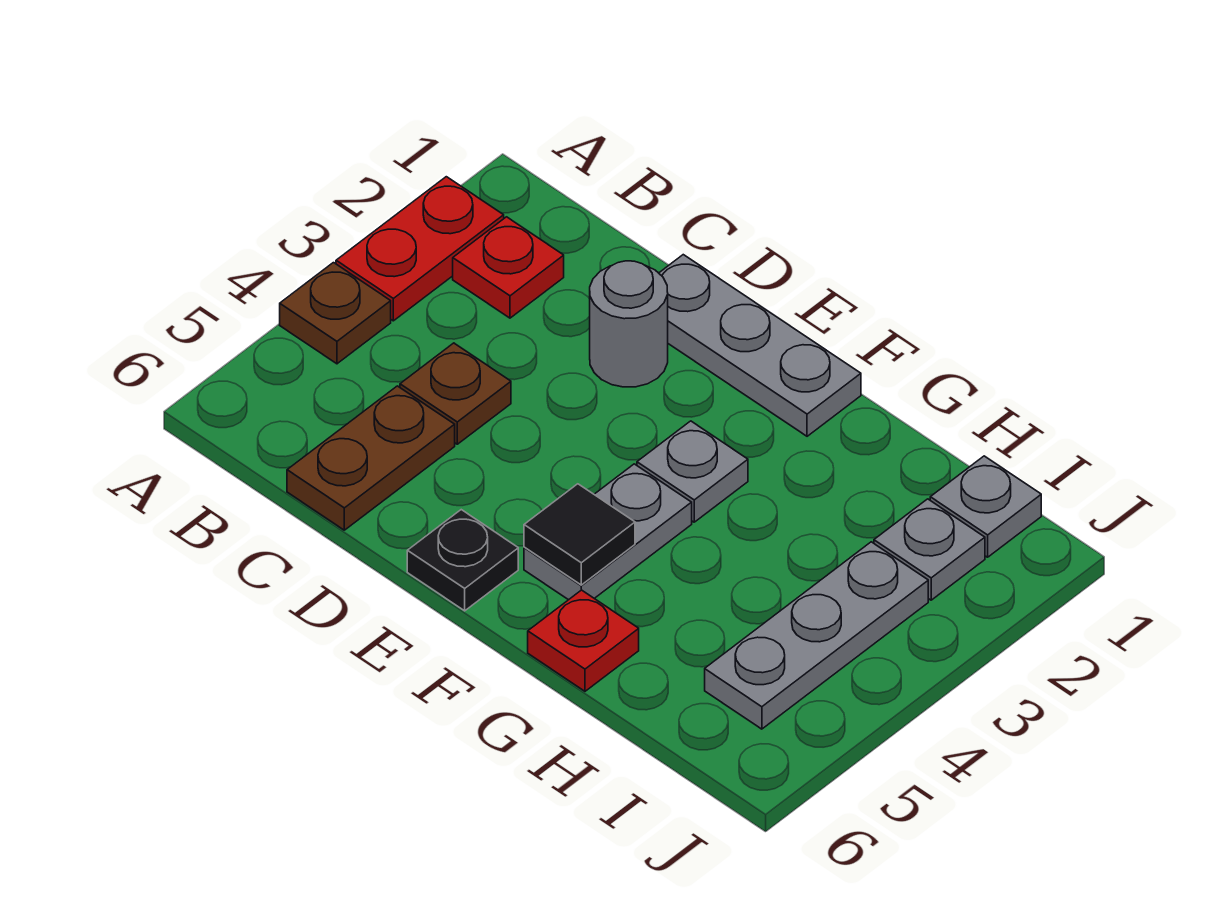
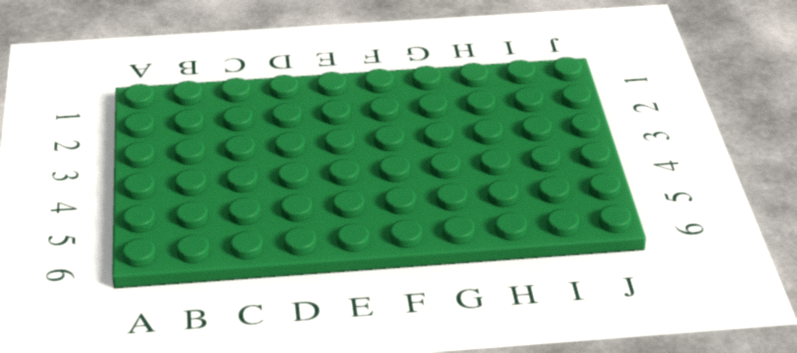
none -> red 1x2 plate [336,177,504,321]
none -> brown 1x1 plate [280,263,391,364]
none -> red 1x1 plate [453,217,564,318]

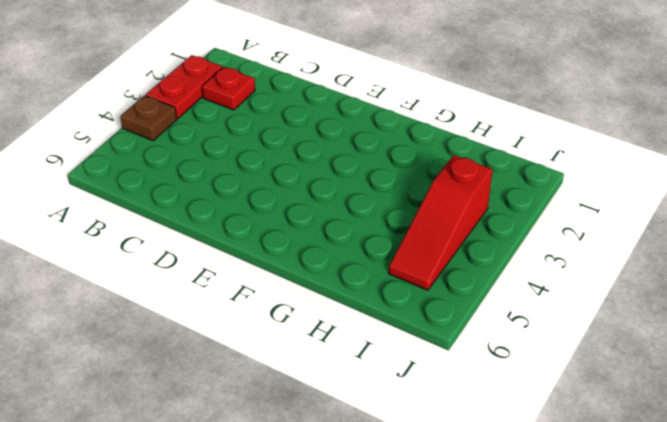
red 1x3 slope [388,155,493,290] -> grey 1x3 plate [705,542,928,729]
none -> brown 1x1 plate [400,343,511,444]
none -> brown 1x2 plate [287,386,455,530]
none -> grey 1x3 plate [659,255,861,436]

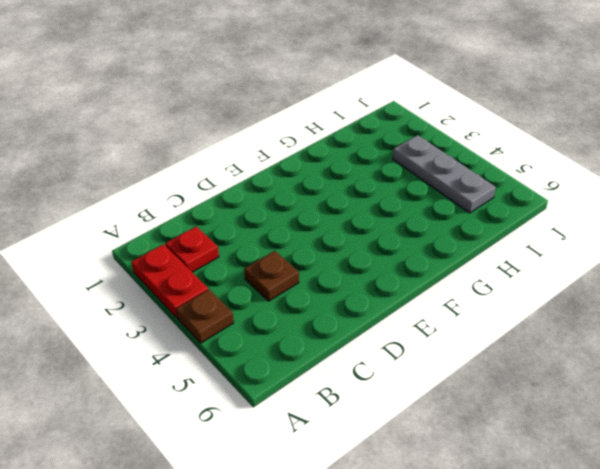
none -> brown 1x2 plate [287,386,455,530]
none -> grey 1x3 plate [659,255,861,436]
none -> grey 1x1 round brick [590,261,668,387]

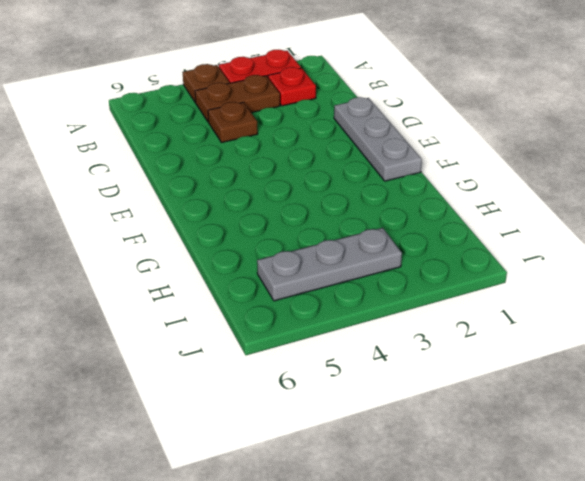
brown 1x2 plate [195,75,280,122] -> brown 1x2 plate moved to [287,386,455,530]
none -> grey 1x1 round brick [590,261,668,387]
none -> black 1x1 plate [407,510,518,611]
none -> grey 1x1 plate [637,421,748,522]

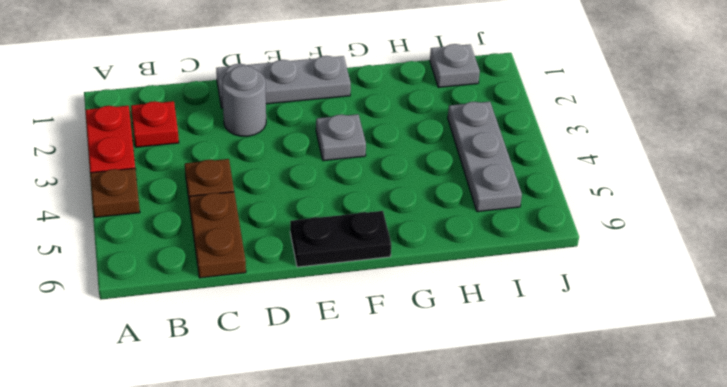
black 1x2 plate [290,211,391,267] -> black 1x1 plate [407,510,518,611]
none -> grey 1x2 plate [524,464,692,600]
none -> red 1x1 plate [528,590,639,691]
none -> grey 1x1 plate [874,499,985,600]

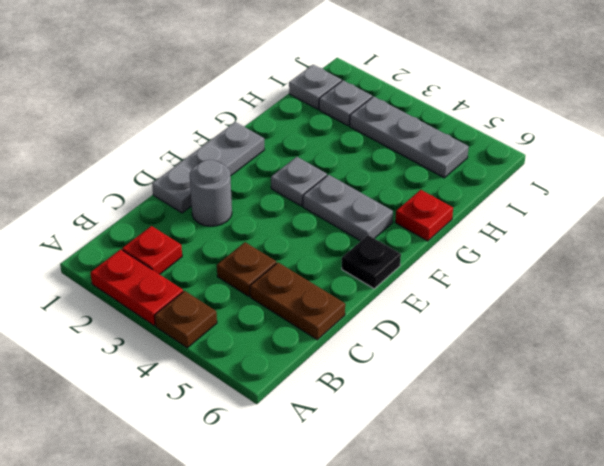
none -> black 1x1 tile [524,484,635,585]

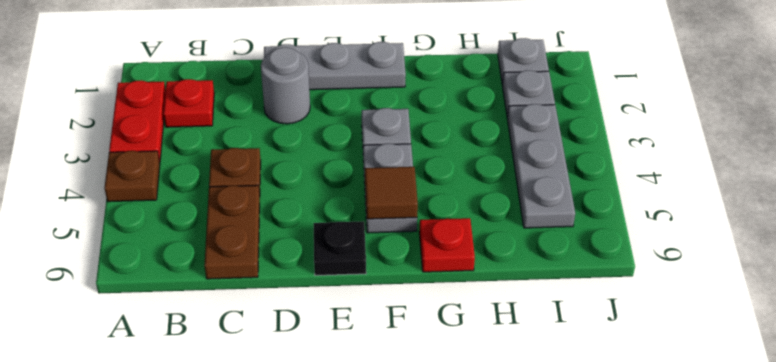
brown 1x1 tile [365,167,418,219] -> black 1x1 tile [524,484,635,585]

